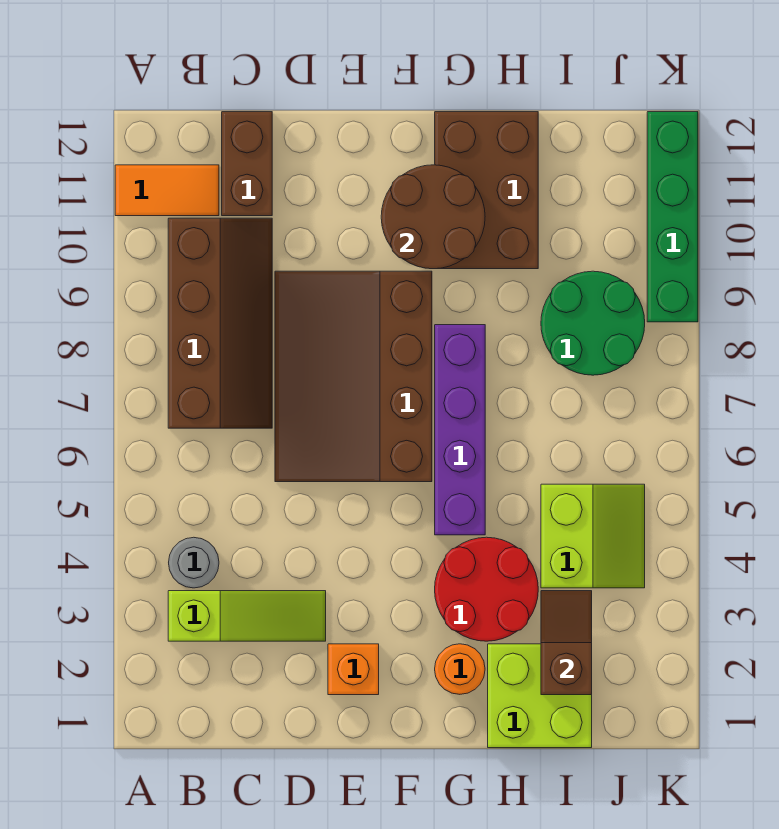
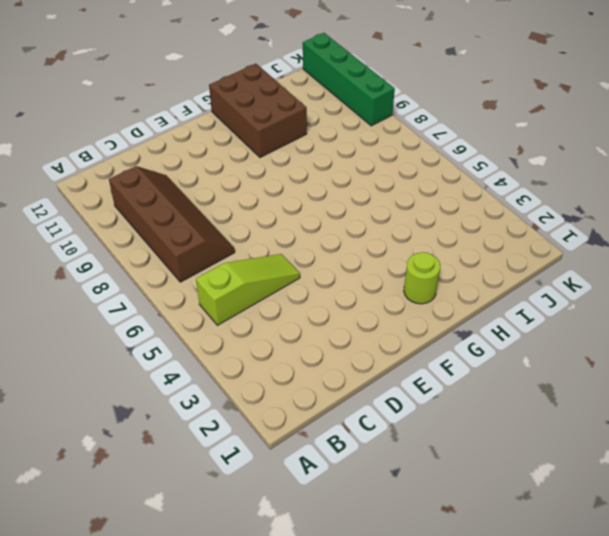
lime 1x3 slope [196,254,300,325] -> lime 1x3 slope moved to [168,591,326,641]
lime 1x1 round brick [404,252,440,304] -> orange 1x1 round brick [435,644,485,694]
none -> orange 1x2 tile [115,165,219,216]
none -> grey 1x1 round brick [169,537,219,588]
none -> brown 1x2 brick [222,112,272,216]

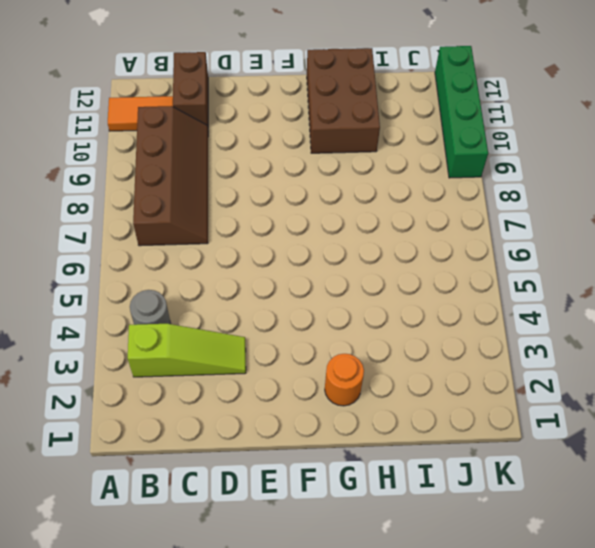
none -> brown 3x4 slope [275,271,432,482]
none -> orange 1x1 brick [328,644,379,695]
none -> red 2x2 round brick [435,537,538,641]

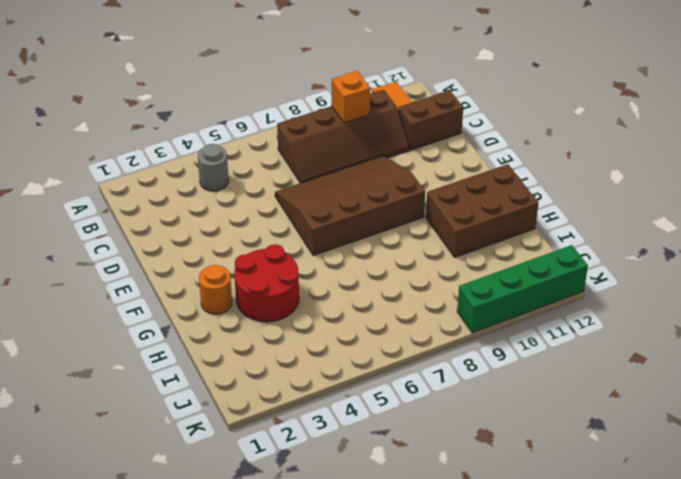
orange 1x1 brick [332,71,370,123] -> orange 1x1 brick moved to [328,644,379,695]
none -> lime 1x3 slope [168,591,326,641]
none -> purple 1x4 brick [435,325,485,535]
none -> lime 2x2 brick [488,644,592,748]

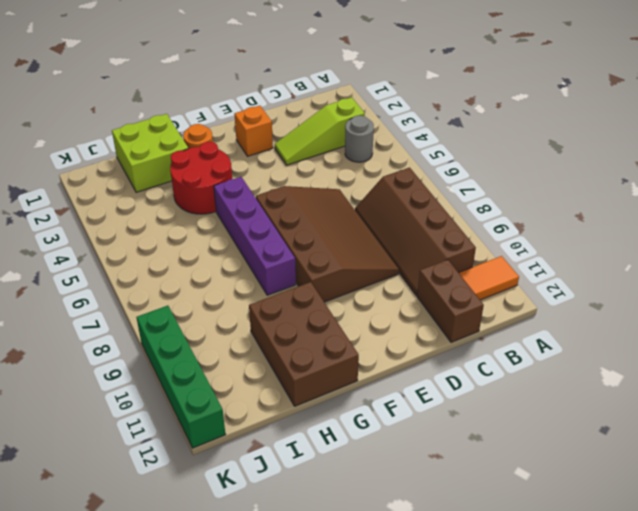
none -> lime 2x2 slope [541,484,645,588]
none -> green 2x2 round brick [541,271,645,375]
none -> brown 2x2 round brick [381,165,485,269]

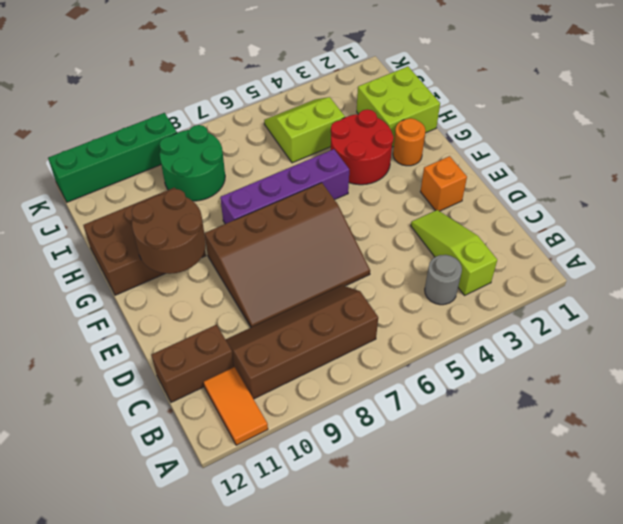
none -> brown 1x2 slope [541,591,592,695]

